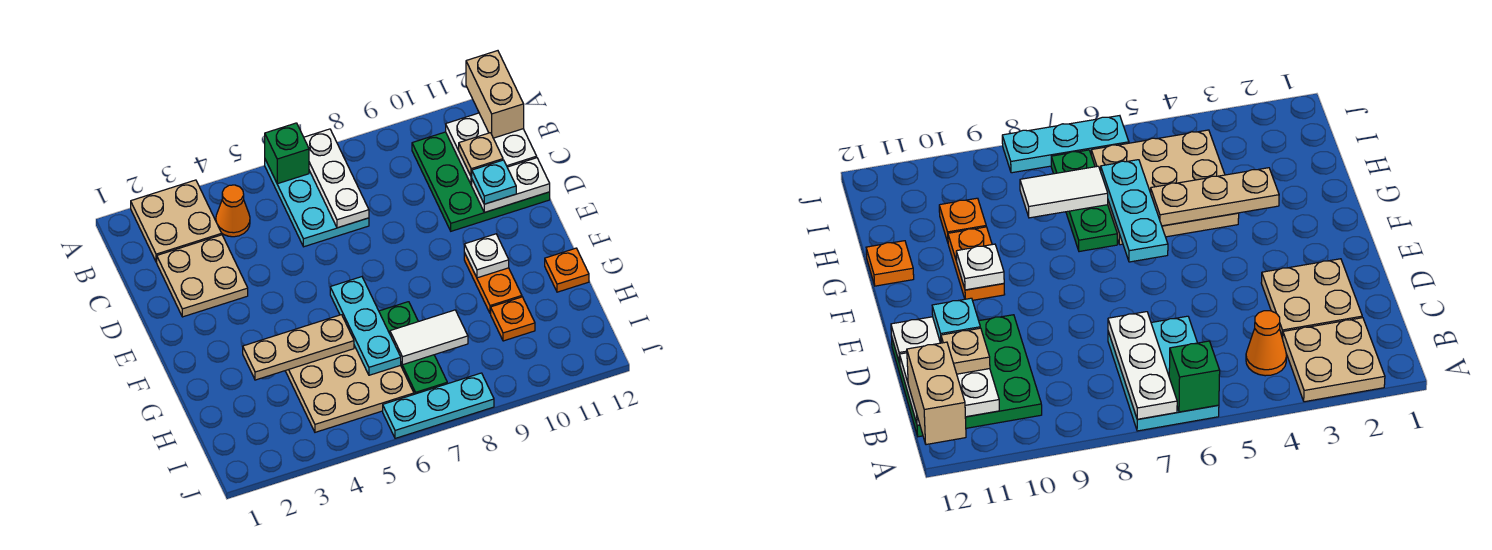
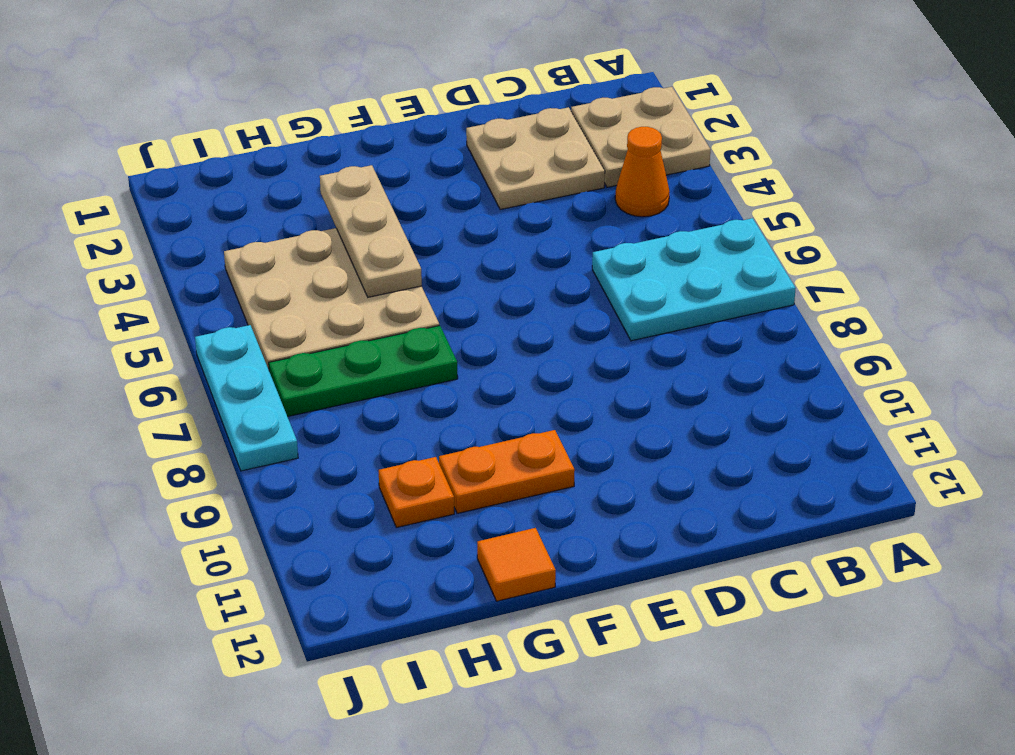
orange 1x1 tile [477,528,556,601] -> orange 1x1 plate [545,248,589,292]
none -> green 3x3 plate [412,132,550,231]
none -> green 1x1 brick [265,123,309,184]
none -> white 1x3 plate [304,129,369,228]

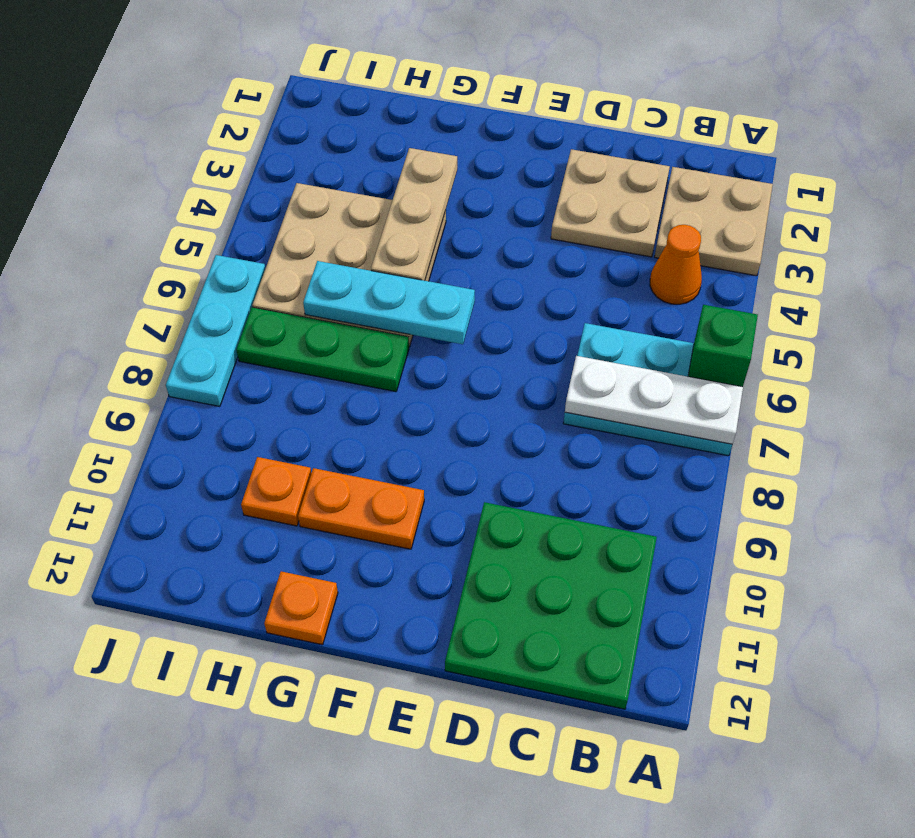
none -> white 2x2 plate [446,113,537,185]
none -> white 1x2 plate [472,158,550,212]
none -> white 1x1 plate [464,234,509,278]

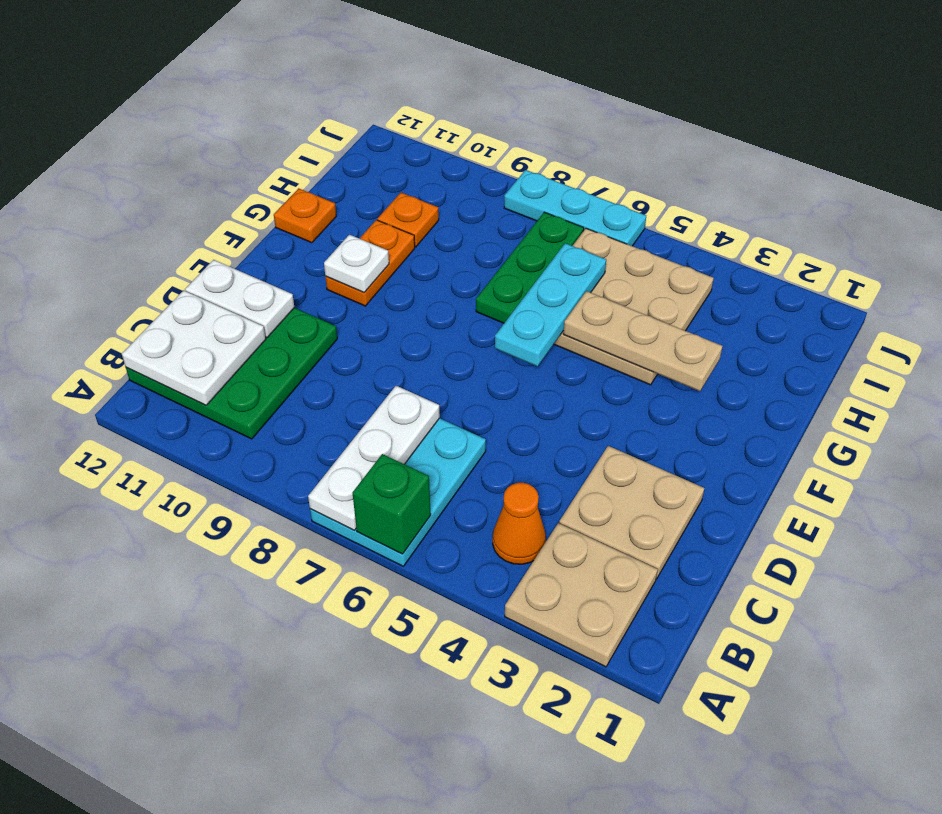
none -> white 1x2 tile [390,310,468,365]
none -> tan 1x2 brick [466,51,524,138]
none -> tan 1x1 plate [459,133,503,177]

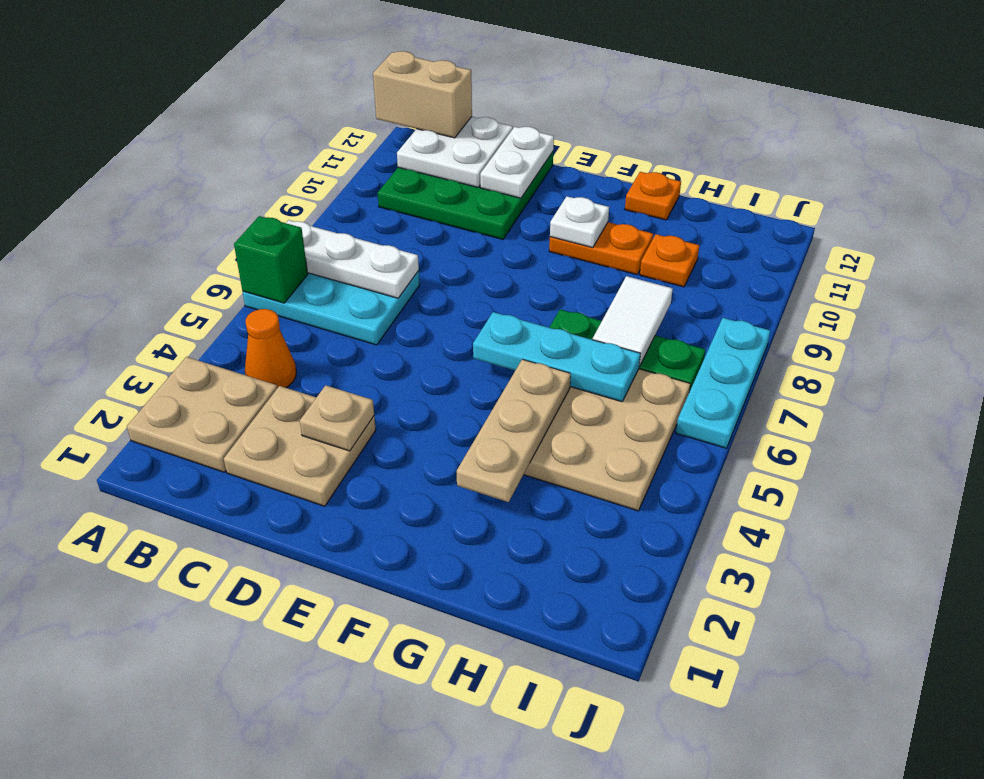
tan 1x1 plate [300,385,374,451] -> tan 1x1 plate moved to [459,133,503,177]
none -> cyan 1x1 plate [472,160,516,204]

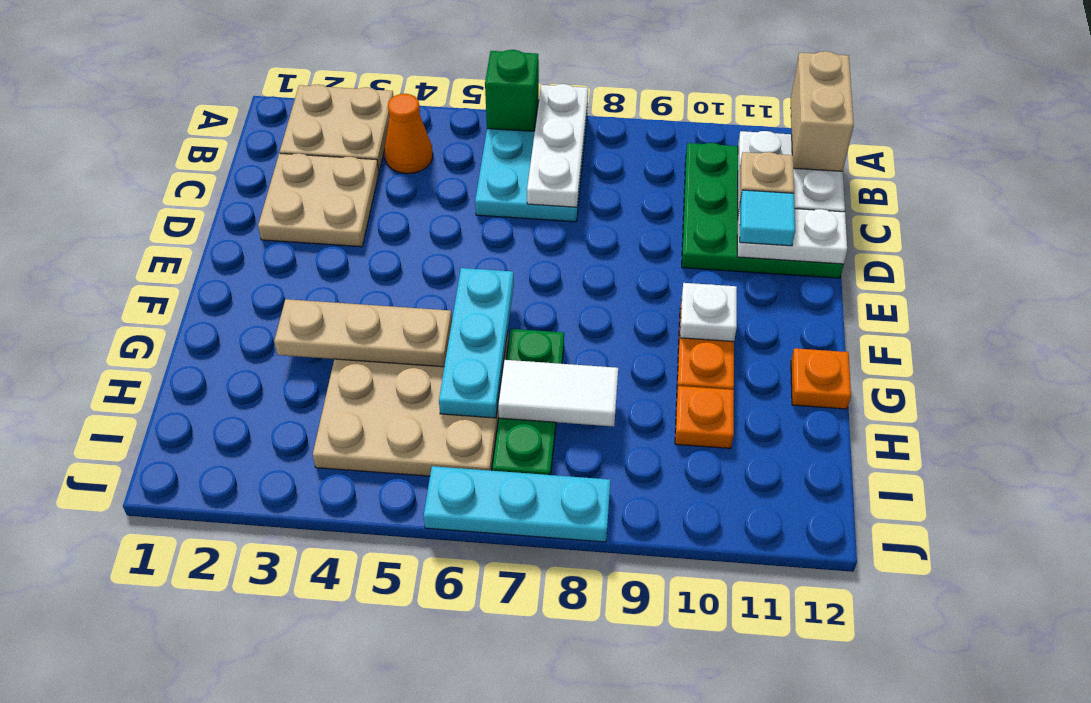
cyan 1x1 tile [740,190,795,246] -> cyan 1x1 plate [472,160,516,204]

